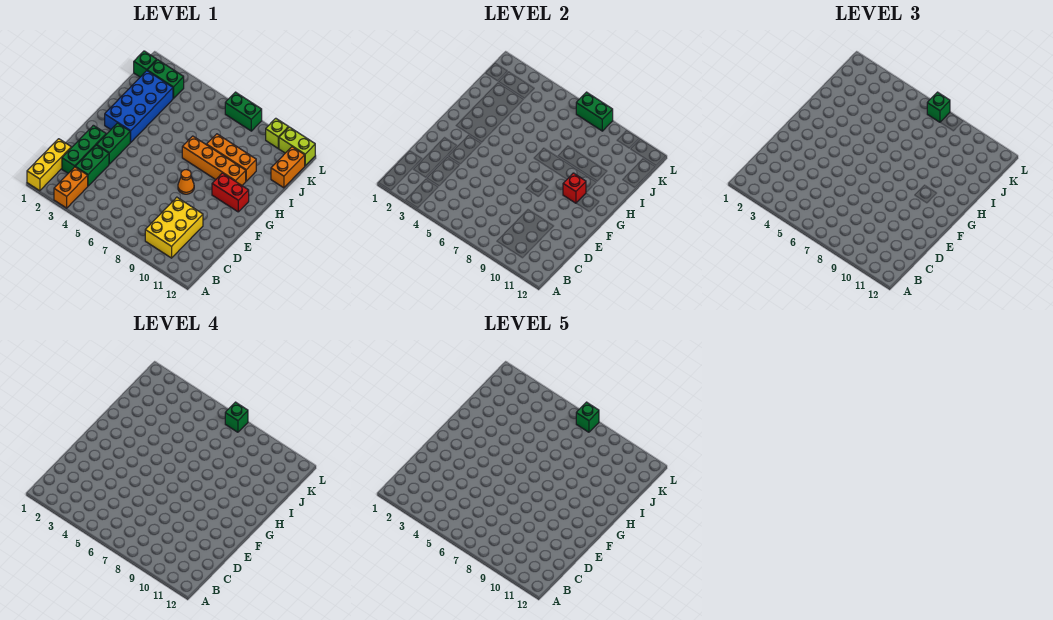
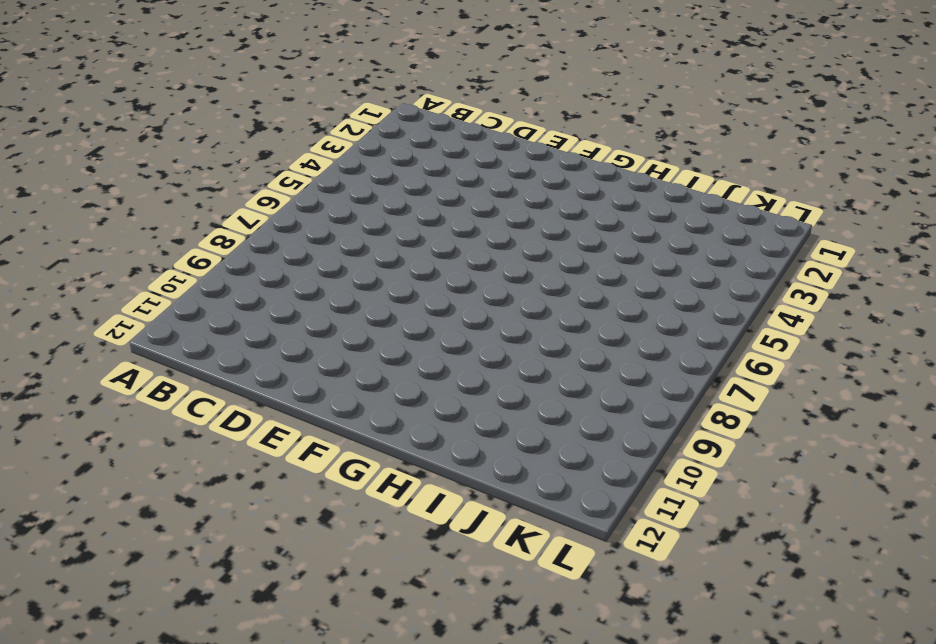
none -> yellow 1x3 brick [27,139,71,191]
none -> orange 1x2 brick [54,167,88,208]
none -> yellow 2x3 brick [145,197,203,258]

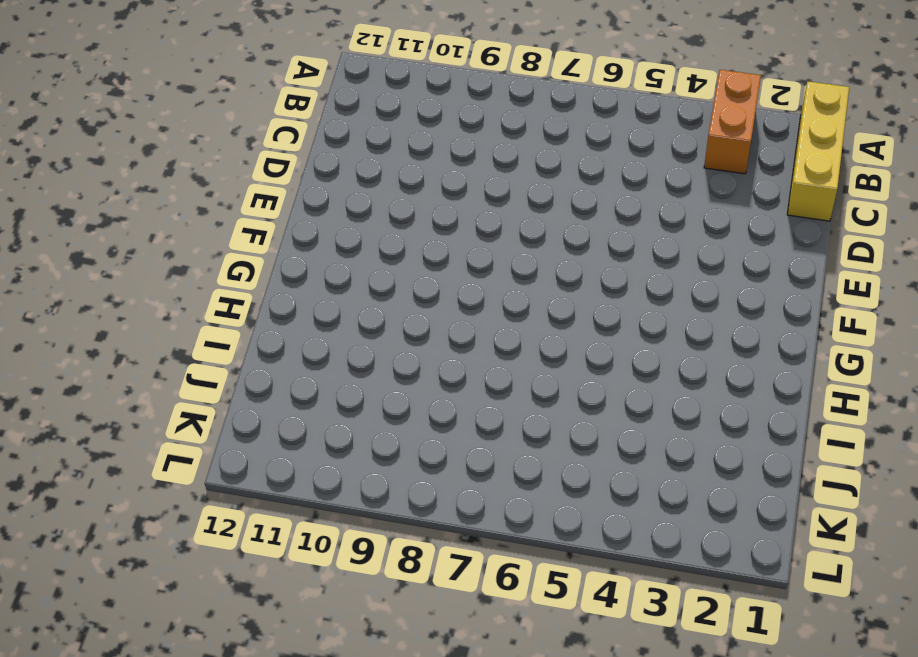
none -> yellow 2x3 brick [145,197,203,258]
none -> green 1x3 brick [62,125,106,173]
none -> green 1x2 brick [75,145,109,186]

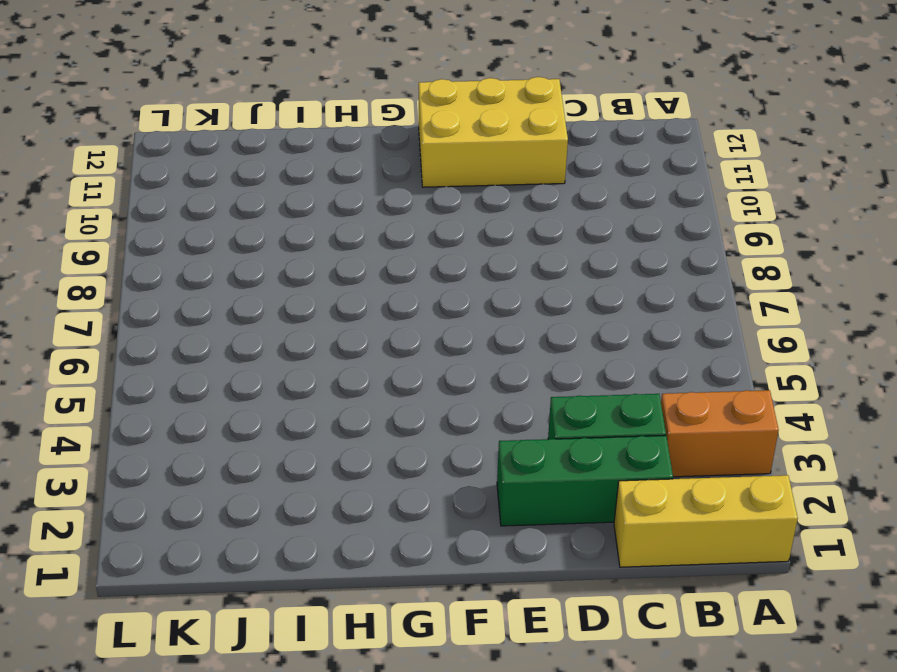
yellow 2x3 brick [419,77,568,187] -> yellow 2x3 brick moved to [145,197,203,258]
none -> green 1x2 brick [97,123,130,164]
none -> orange 1x1 cone [178,170,194,194]
none -> blue 2x4 brick [105,71,173,142]

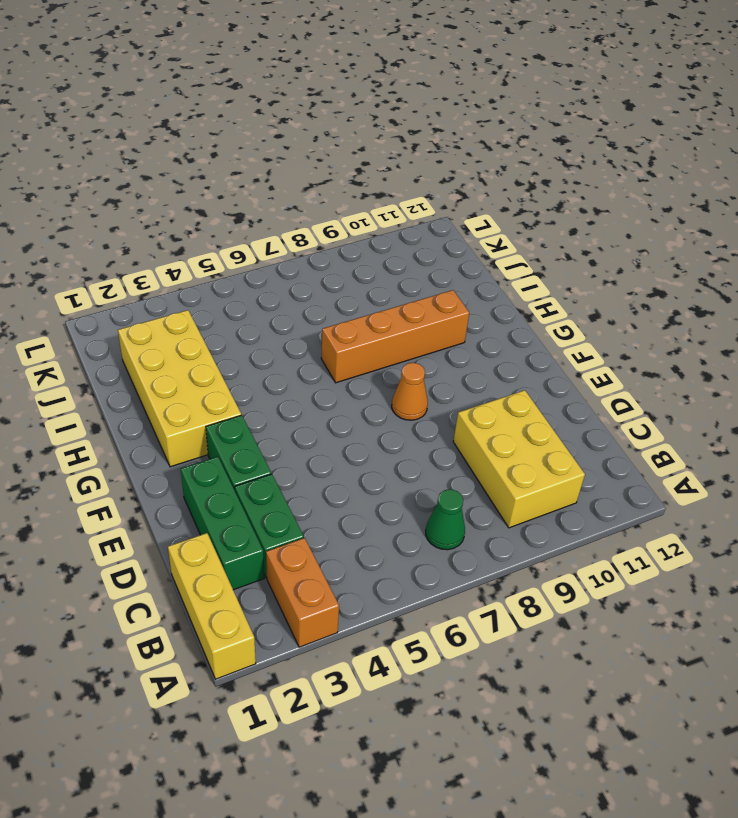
green 1x1 cone [426,489,465,550] -> none
yellow 2x4 brick [118,310,241,467] -> blue 2x4 brick [105,71,173,142]
none -> red 1x2 brick [212,173,249,212]
none -> orange 1x3 brick [207,134,256,181]
none -> orange 1x2 brick [271,147,305,188]

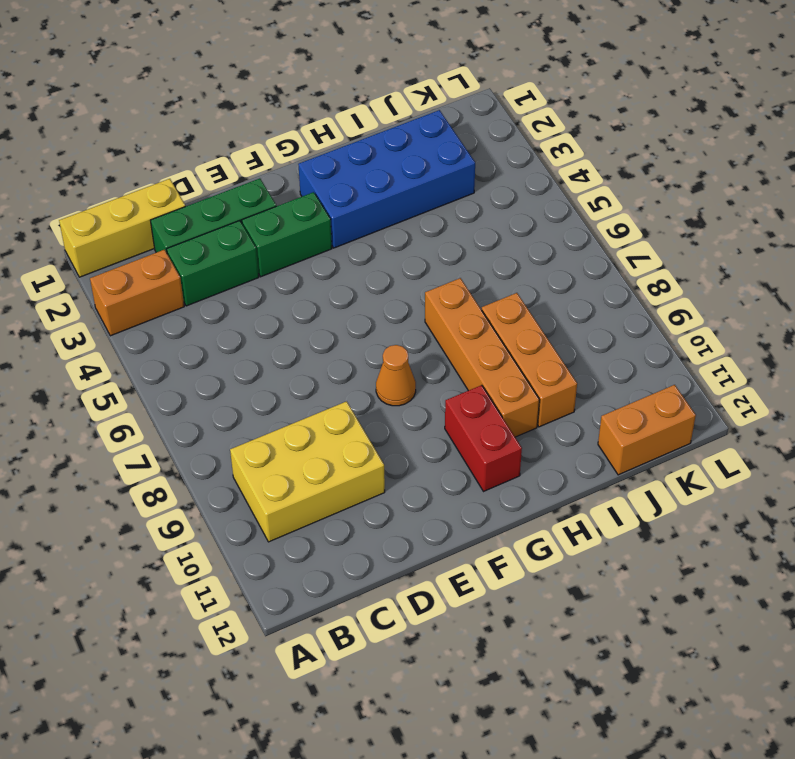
none -> green 1x1 brick [134,51,157,77]
none -> green 1x2 brick [147,60,184,99]
none -> green 1x2 brick [225,92,262,131]

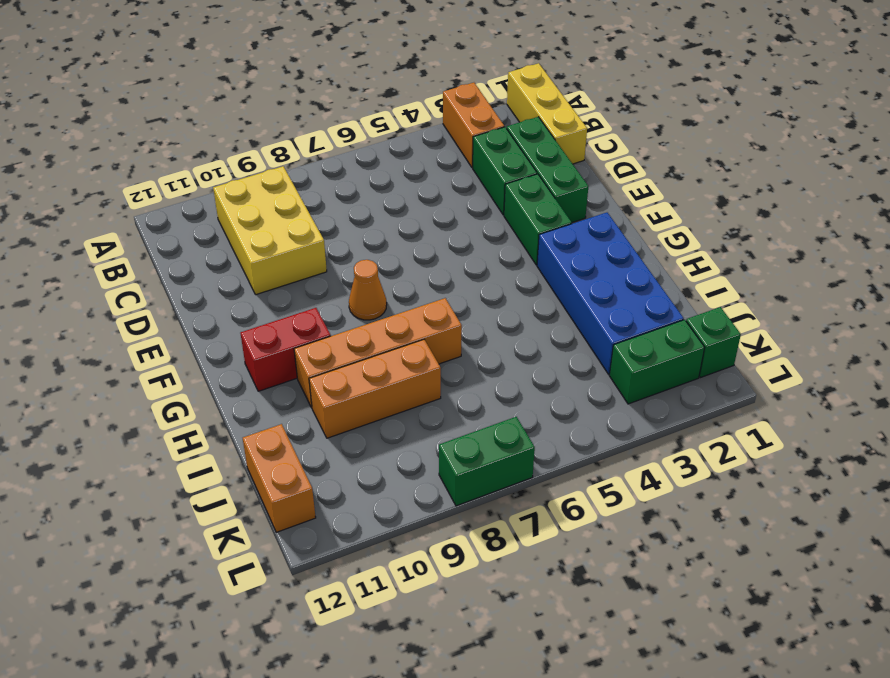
none -> lime 1x1 brick [266,118,289,148]
none -> lime 1x2 brick [279,127,315,166]
none -> red 1x1 brick [563,173,586,203]

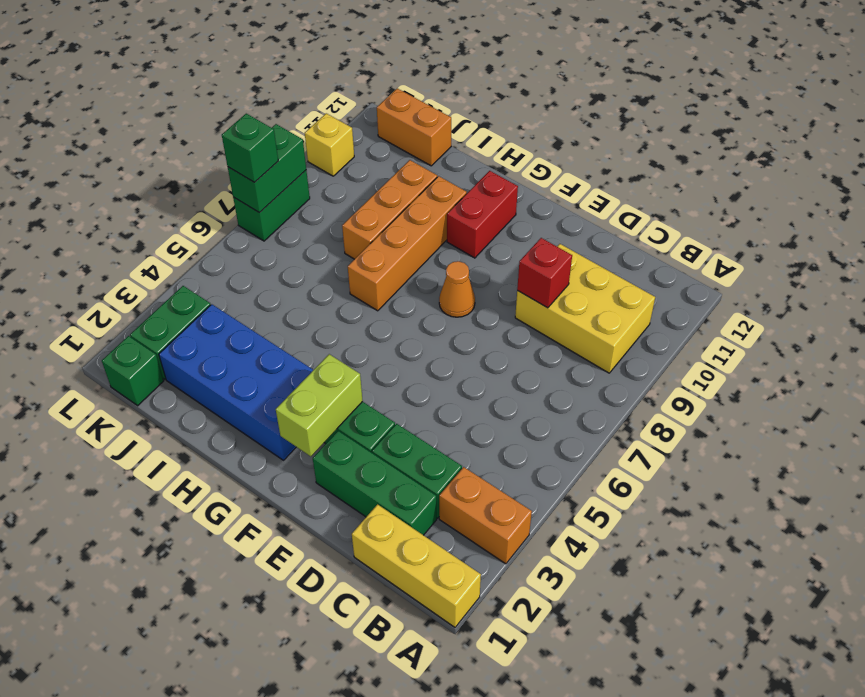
red 1x1 brick [517,238,572,308] -> red 1x1 brick moved to [563,173,586,203]
lime 1x2 brick [276,354,363,456] -> lime 1x2 brick moved to [279,127,315,166]
yellow 1x1 brick [305,113,354,176] -> lime 1x1 brick [266,118,289,148]
none -> green 1x1 brick [225,402,248,432]
none -> green 1x1 brick [576,402,599,432]

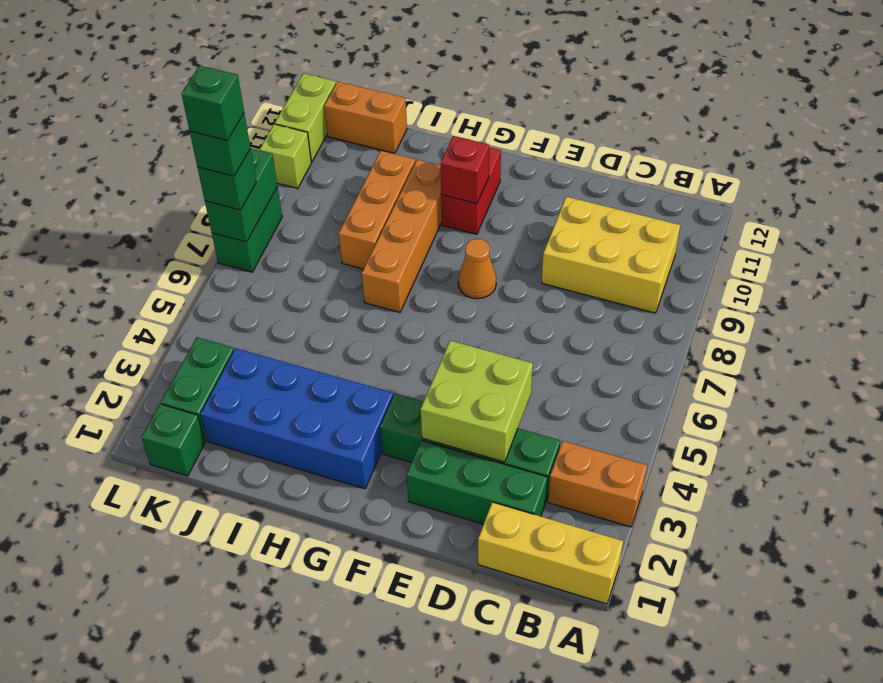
lime 2x2 brick [420,341,533,462] -> none

